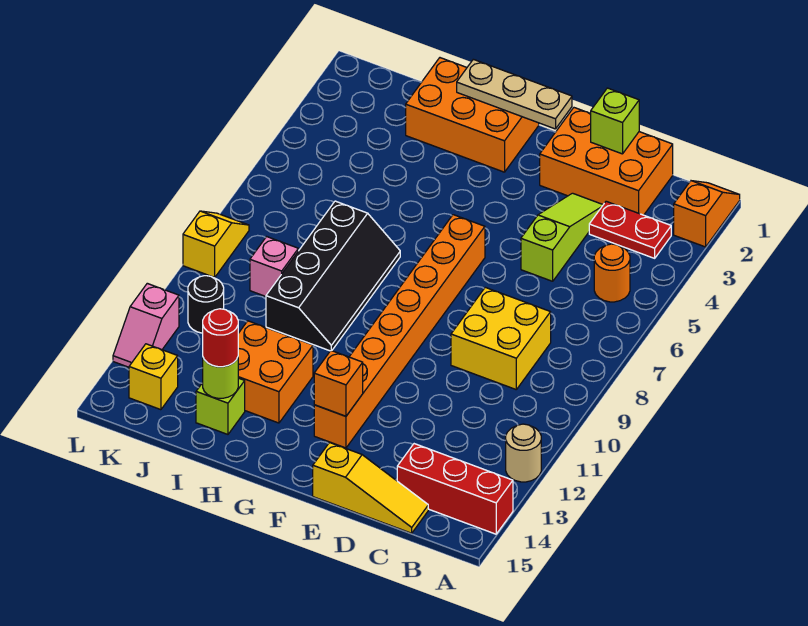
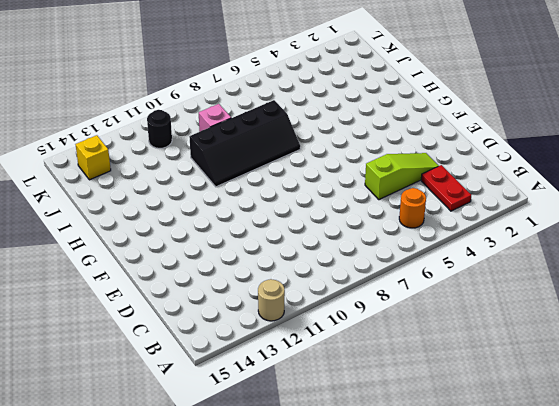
none -> orange 1x2 slope [674,181,740,247]
none -> red 1x3 brick [397,444,513,534]
none -> orange 2x3 brick [540,108,673,215]

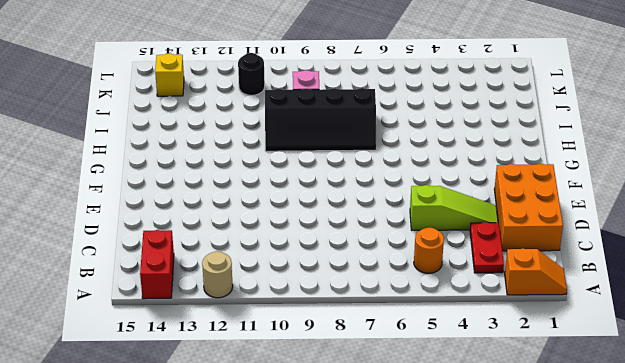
red 1x2 brick [140,230,174,299] -> red 1x3 brick [397,444,513,534]
none -> yellow 2x2 brick [451,287,551,389]
none -> yellow 1x3 slope [313,443,428,533]
none -> orange 1x8 brick [314,215,485,448]

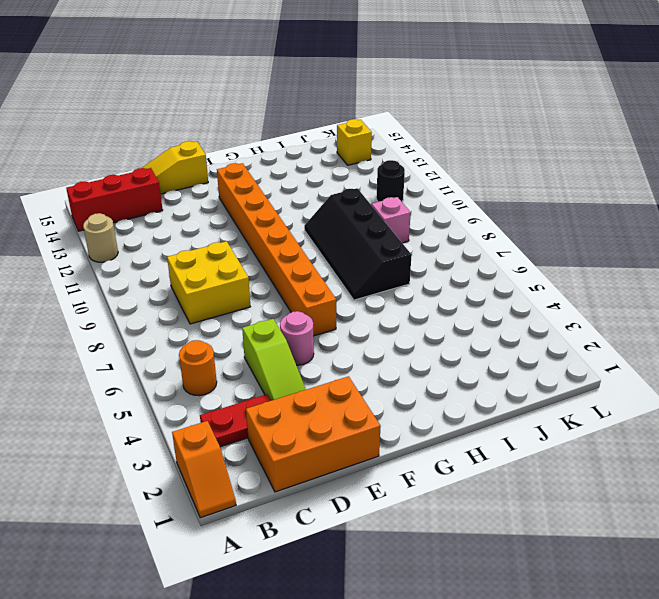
pink 1x1 round brick [280,311,314,365] -> none
none -> orange 2x3 brick [406,58,539,172]
none -> orange 2x2 brick [238,321,313,423]
none -> lime 1x1 brick [196,378,245,434]

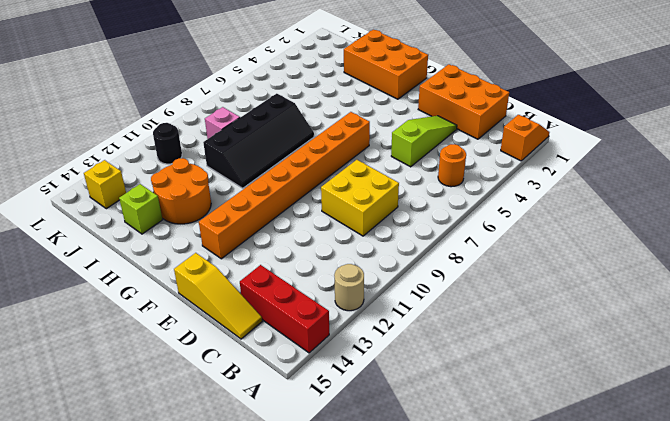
orange 2x2 round brick [151,158,211,224] -> orange 2x2 brick [238,321,313,423]
none -> red 1x2 plate [589,201,671,258]
none -> yellow 1x2 slope [183,211,249,277]
none -> pink 1x2 slope [113,283,179,367]

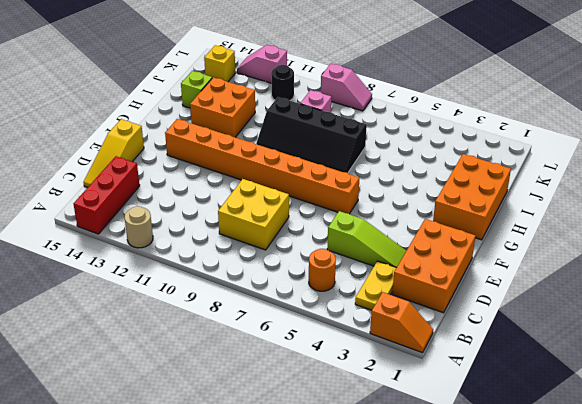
yellow 1x2 plate [355,261,396,310] -> red 1x2 plate [589,201,671,258]
pink 1x2 slope [321,64,372,111] -> yellow 1x2 slope [183,211,249,277]
none -> lime 1x1 brick [591,88,639,154]
none -> tan 1x3 plate [457,59,572,129]
none -> orange 1x1 brick [314,351,363,416]

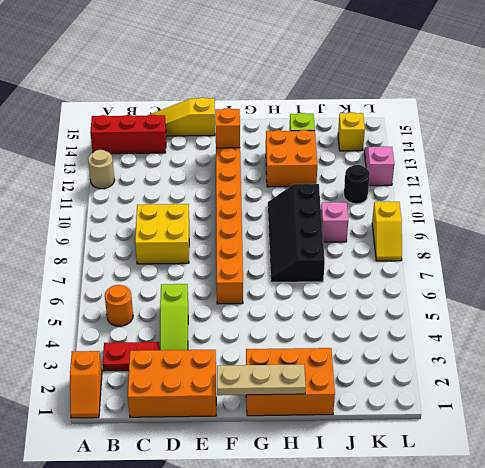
none -> lime 1x1 brick [591,88,639,154]
none -> lime 1x1 round brick [203,357,238,398]
none -> red 1x1 round brick [203,309,238,367]

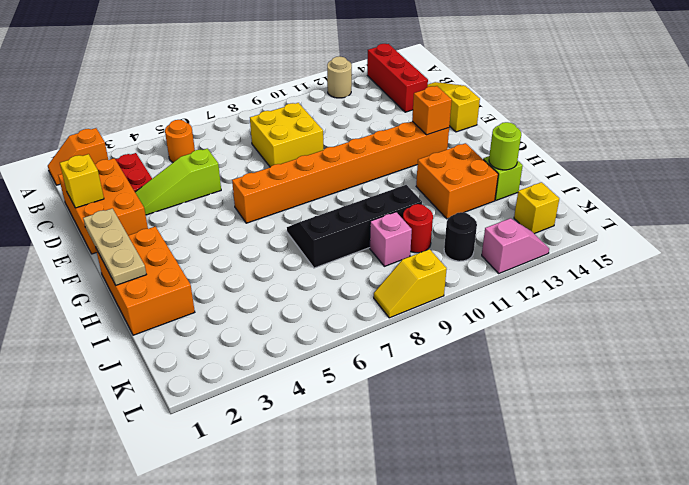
yellow 1x1 brick [60,154,104,208] -> lime 1x1 brick [591,88,639,154]
red 1x1 round brick [403,204,433,253] -> red 1x1 round brick moved to [203,309,238,367]

